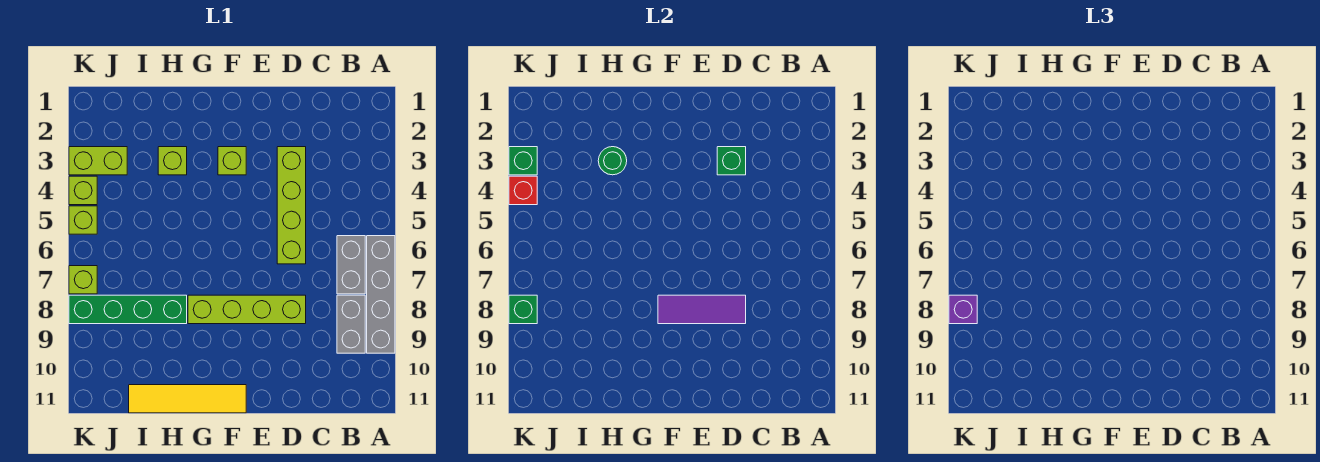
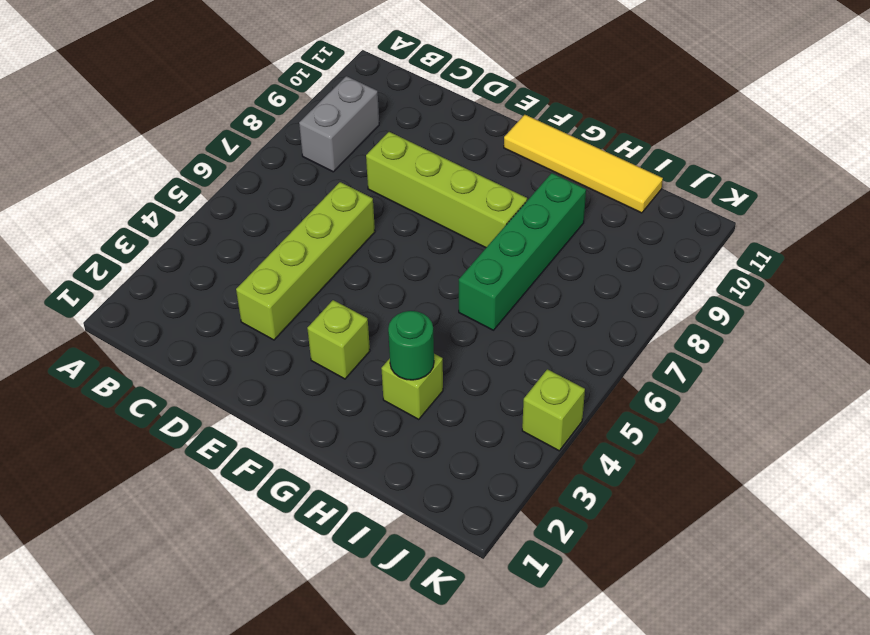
green 1x4 brick [459,173,586,330] -> green 1x4 brick turned to [69,295,187,324]
none -> grey 1x4 brick [367,236,395,353]
none -> grey 1x2 brick [337,236,365,294]
none -> lime 1x2 brick [69,147,127,175]

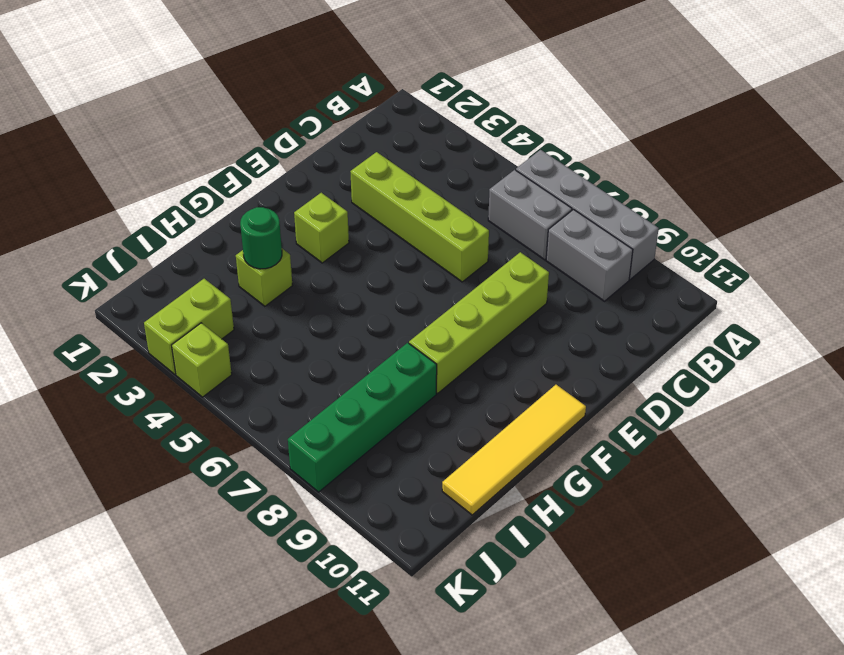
none -> lime 1x1 brick [69,206,97,234]
none -> lime 1x1 brick [69,266,97,294]
none -> green 1x1 brick [717,147,746,175]

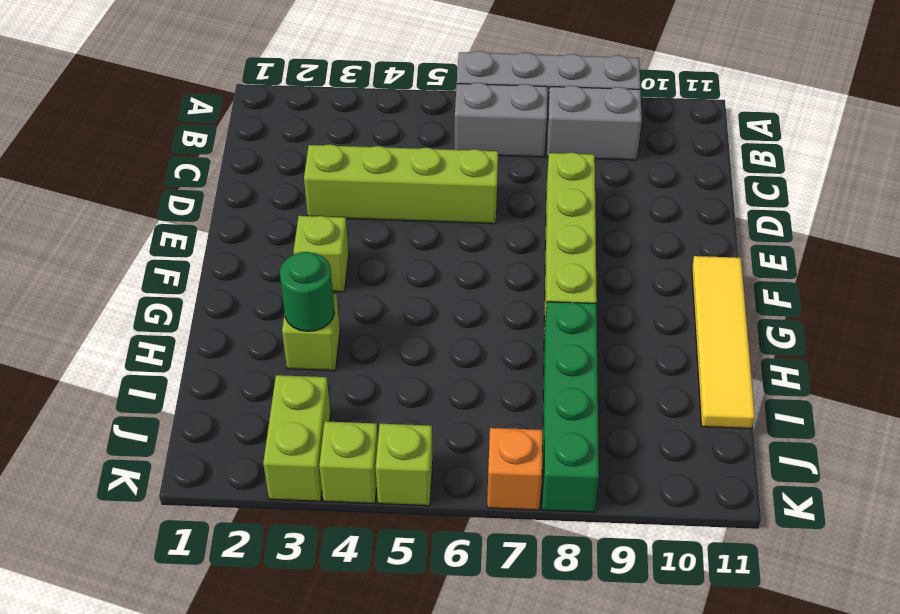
orange 1x1 brick [487,428,543,510] -> lime 1x1 brick [69,266,97,294]
none -> green 1x1 brick [717,147,746,175]
none -> purple 1x3 tile [658,295,746,324]
none -> green 1x1 brick [509,147,537,175]

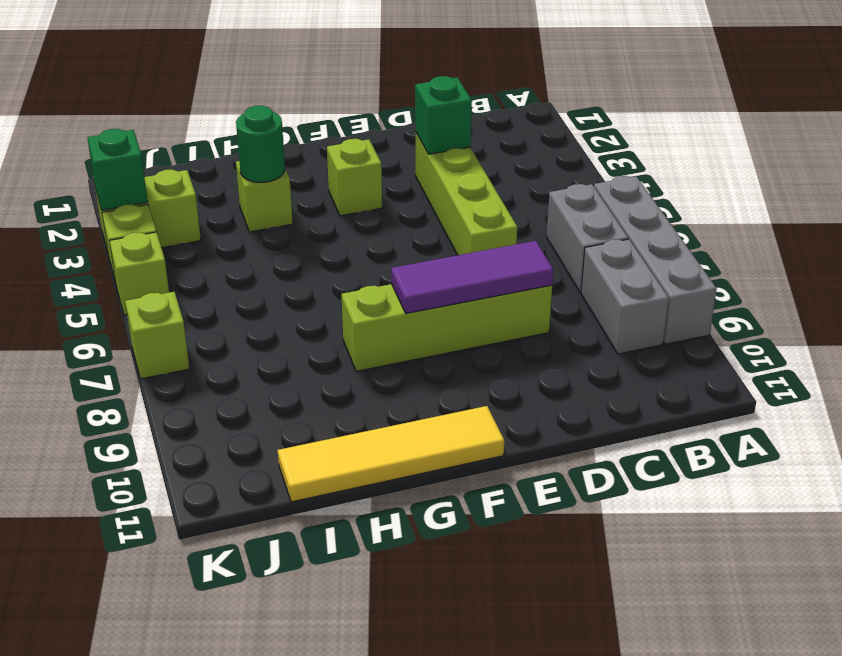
none -> green 1x4 brick [69,295,187,324]
none -> red 1x1 brick [509,176,537,205]
none -> green 1x1 brick [509,295,537,324]

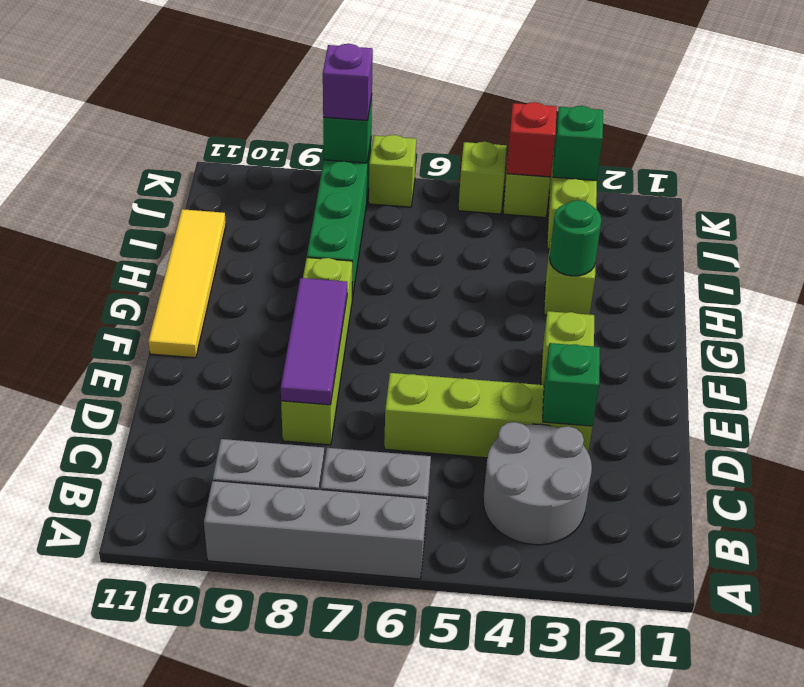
grey 2x2 round brick [483,422,592,545] -> none

